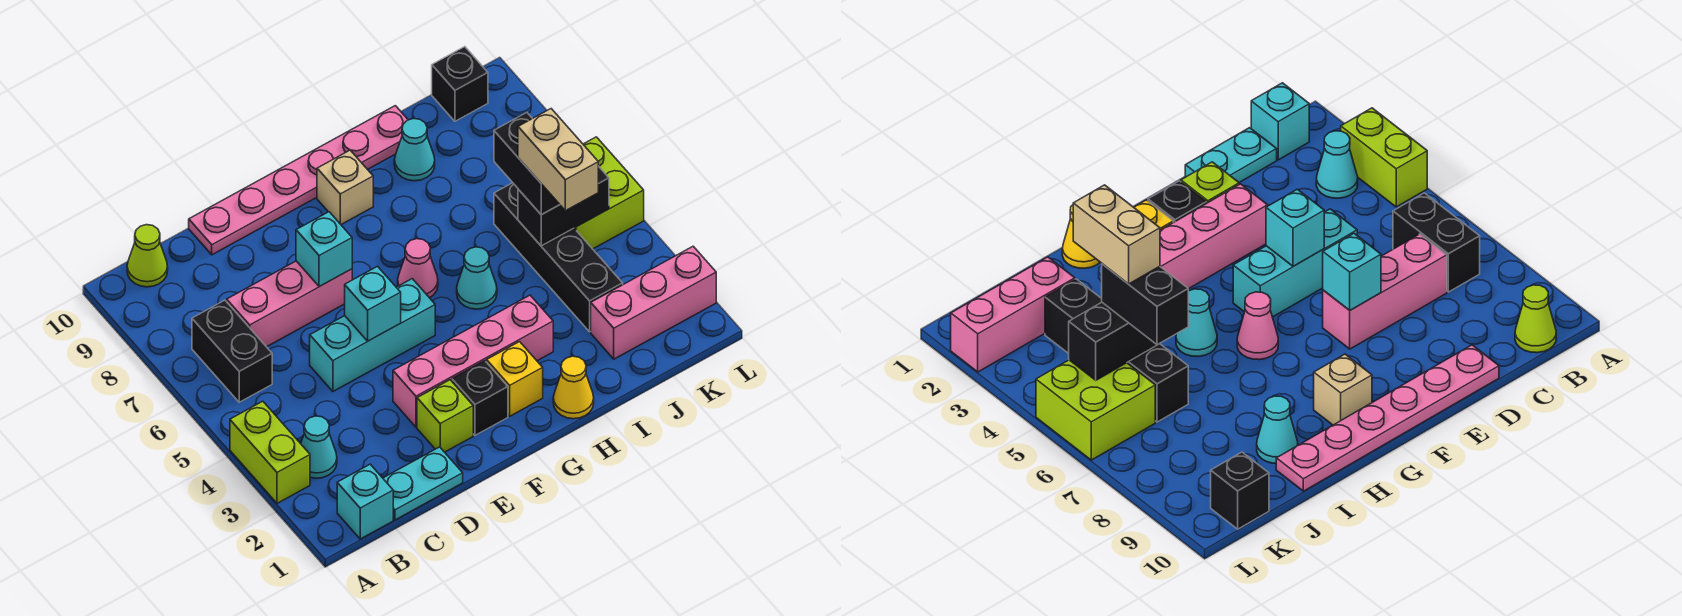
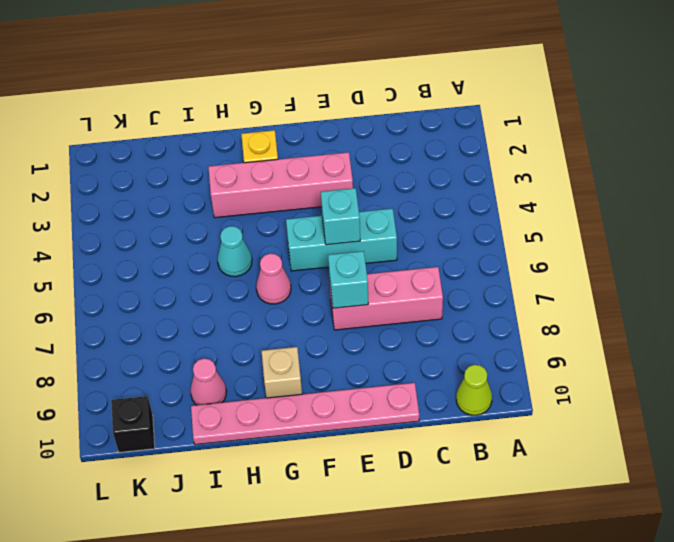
pink 1x1 cone [190,359,227,405] -> cyan 1x1 cone [394,119,435,181]
none -> lime 1x2 brick [230,401,310,503]
none -> cyan 1x1 brick [337,464,393,539]
none -> cyan 1x1 cone [301,416,337,478]

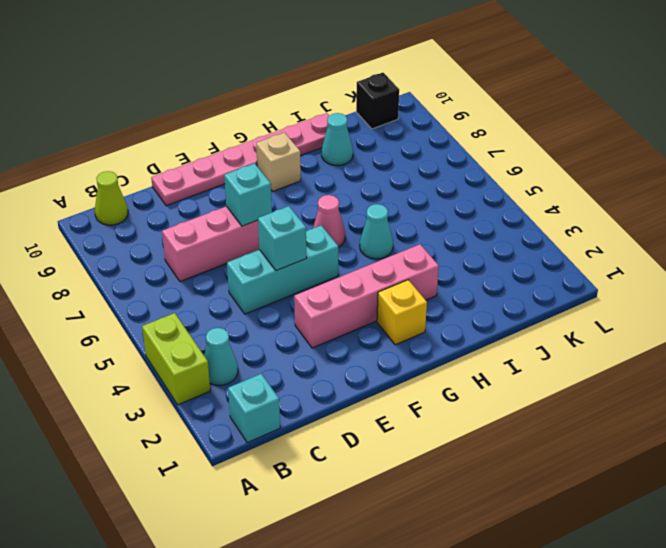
none -> black 1x2 brick [192,300,272,402]
none -> cyan 1x2 plate [383,447,463,520]
none -> lime 1x1 brick [417,380,473,452]

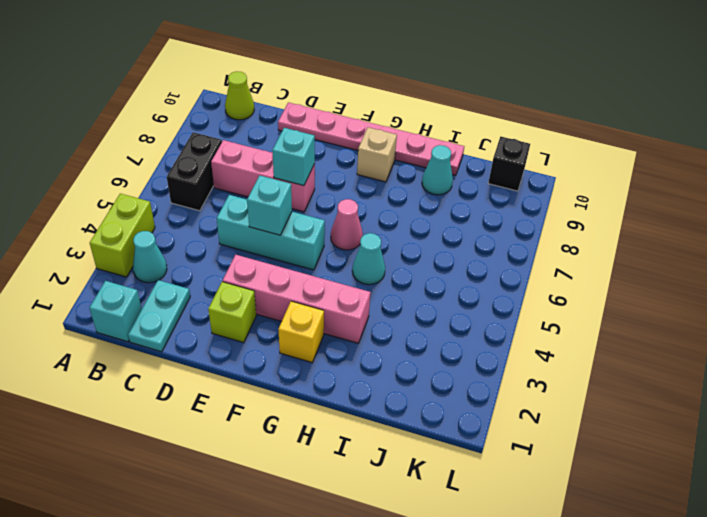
cyan 1x2 plate [128,280,190,352] -> cyan 1x2 plate turned to [383,447,463,520]
none -> black 1x1 brick [452,361,508,435]
none -> yellow 1x1 cone [553,356,594,419]
none -> pink 1x3 brick [591,246,716,359]

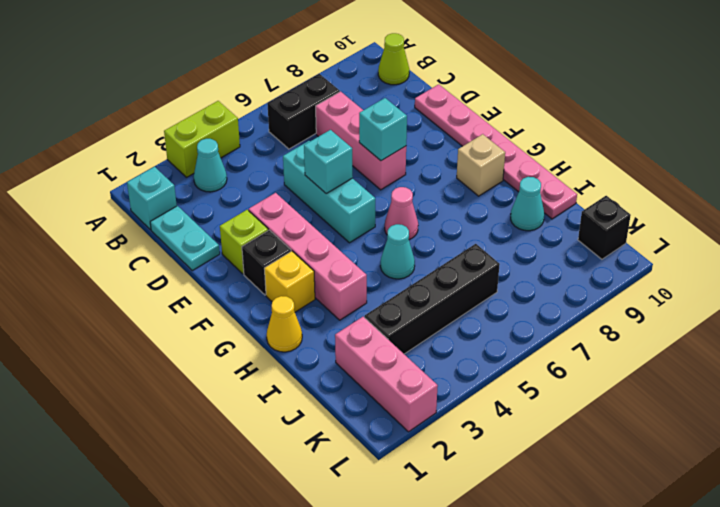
none -> lime 2x2 brick [574,137,644,249]
none -> black 1x2 brick [518,166,609,246]
none -> black 1x2 brick [494,113,560,215]

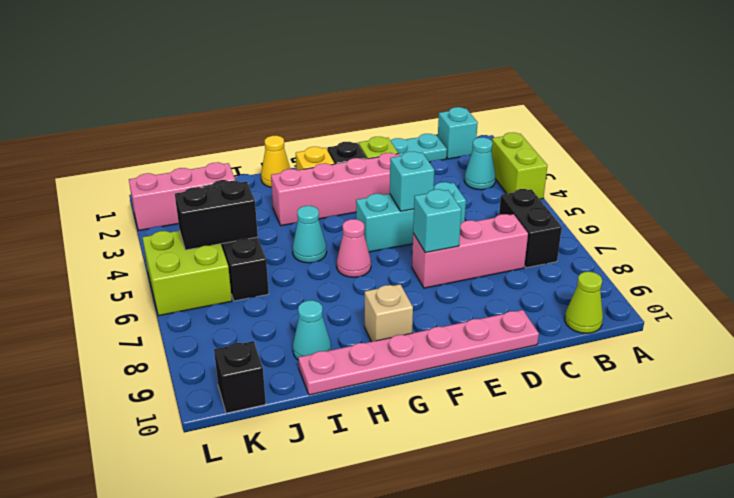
none -> black 1x2 brick [494,113,560,215]
none -> tan 1x2 brick [518,109,598,211]

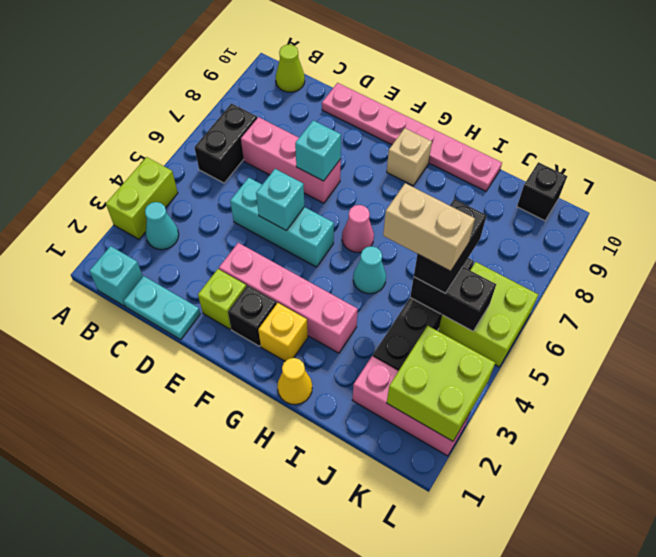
tan 1x2 brick [383,183,475,271] -> tan 1x2 brick turned to [518,109,598,211]
lime 2x2 brick [387,326,495,441] -> none
none -> cyan 1x1 cone [394,119,435,181]

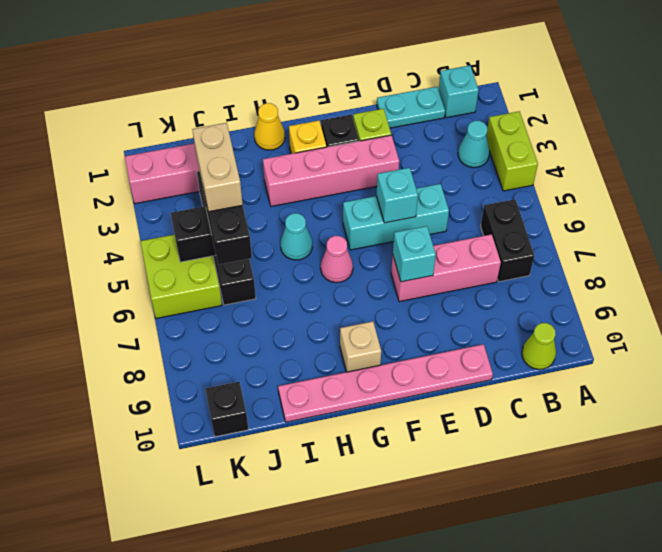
none -> cyan 1x1 cone [394,119,435,181]

